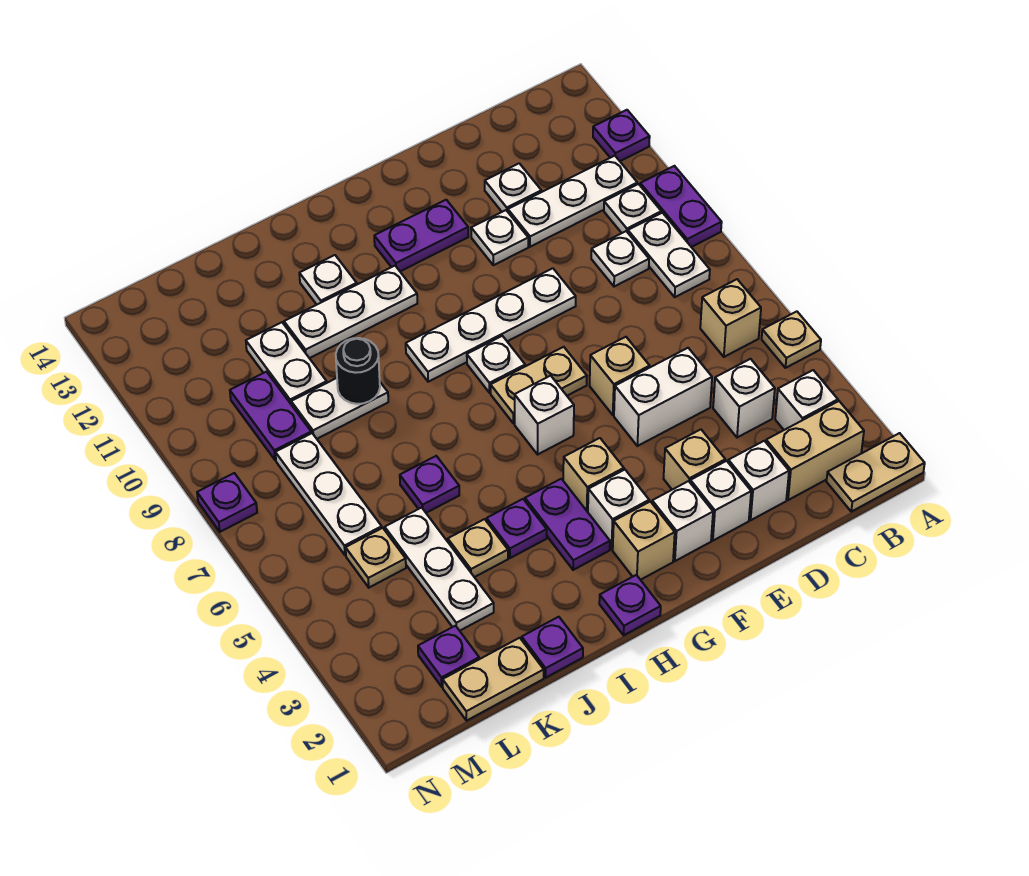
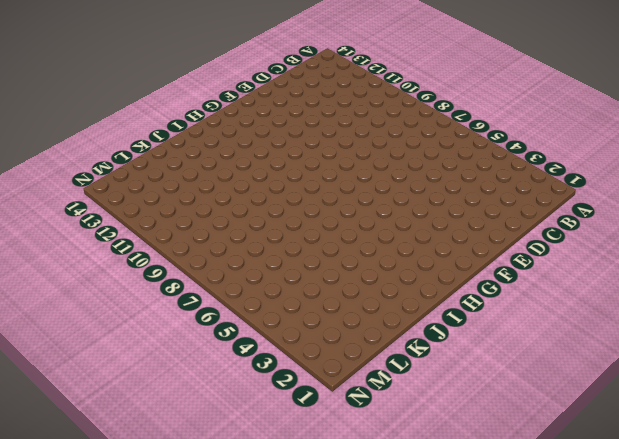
none -> tan 1x2 plate [826,433,925,512]
none -> tan 1x1 plate [762,311,821,368]
none -> purple 1x2 plate [640,166,722,247]
none -> purple 1x1 plate [593,110,650,161]

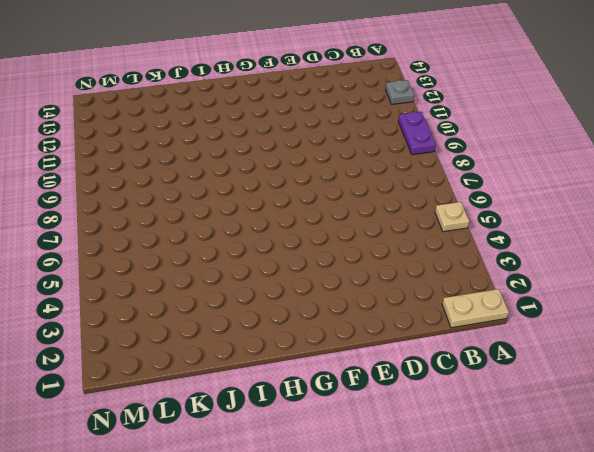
grey 1x1 plate [385,80,414,104] -> purple 1x1 plate [593,110,650,161]
none -> tan 1x2 brick [766,401,864,500]
none -> white 1x1 brick [775,370,838,430]
none -> tan 1x1 brick [700,279,761,357]
none -> white 1x2 plate [628,213,710,297]

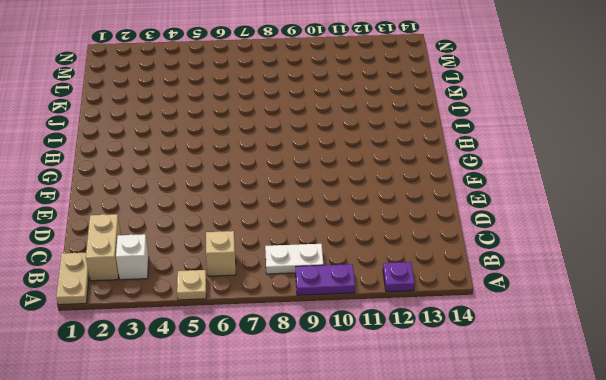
none -> white 1x1 plate [604,184,661,233]
none -> white 1x3 plate [508,156,637,247]
none -> white 1x1 brick [713,359,775,438]
none -> white 1x1 plate [591,231,649,287]

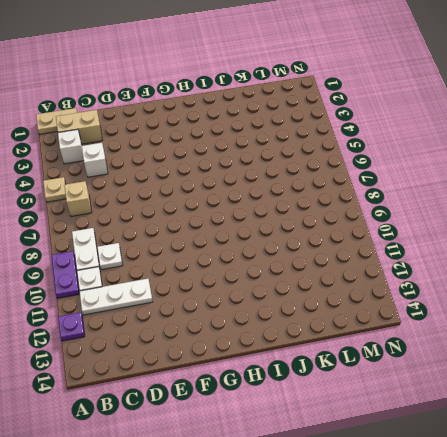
none -> white 1x1 brick [728,441,789,520]
none -> white 1x2 brick [614,348,712,446]
none -> white 1x1 plate [485,163,541,212]
none -> white 1x1 brick [690,461,751,541]

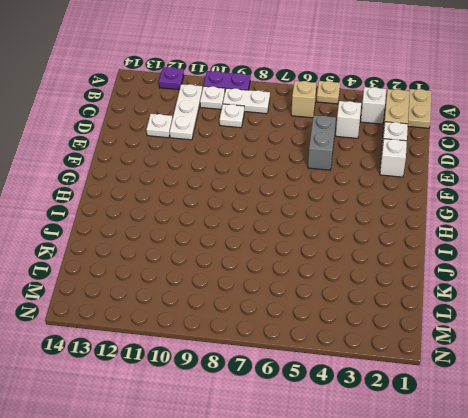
grey 1x2 brick [308,115,336,170] -> white 1x2 brick [614,348,712,446]
none -> tan 1x1 brick [664,430,725,490]
none -> tan 1x1 brick [590,337,650,415]
none -> white 1x4 plate [406,268,576,382]
none -> white 1x1 plate [471,210,528,265]

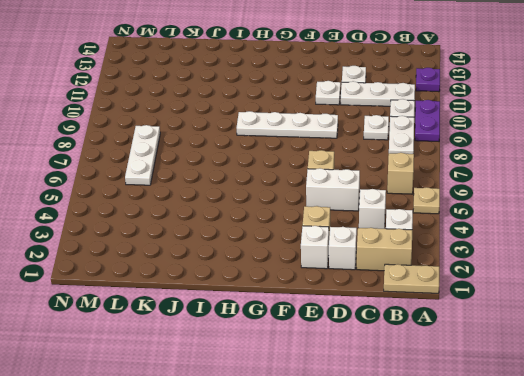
none -> white 1x1 brick [652,481,713,561]
none -> tan 1x2 plate [491,347,587,423]
none -> purple 1x2 plate [374,200,468,271]
none -> tan 1x1 brick [613,502,675,580]

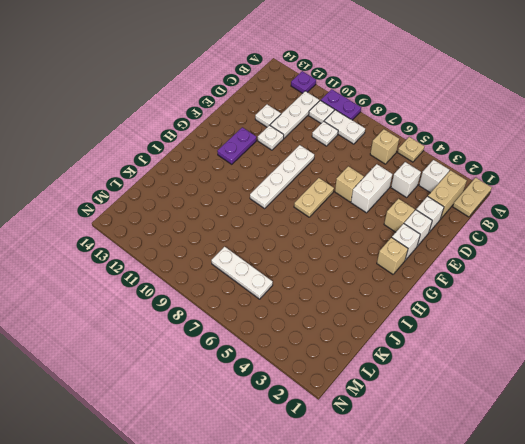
none -> white 1x1 brick [588,470,649,549]
none -> tan 1x1 brick [563,438,624,512]
none -> white 1x1 brick [515,376,574,454]
none -> white 1x1 plate [467,336,525,393]

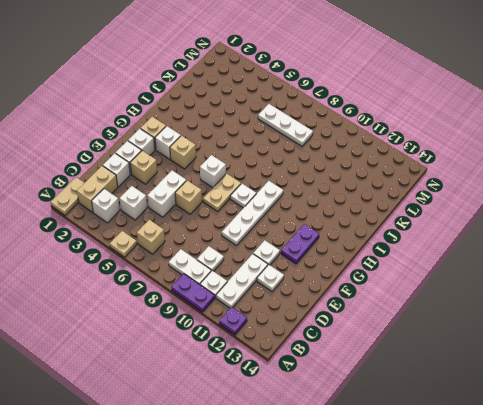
none -> purple 1x1 plate [599,575,661,635]
none -> purple 1x2 plate [525,479,610,570]
none -> white 1x3 plate [284,266,417,358]
none -> purple 1x1 plate [487,499,547,558]

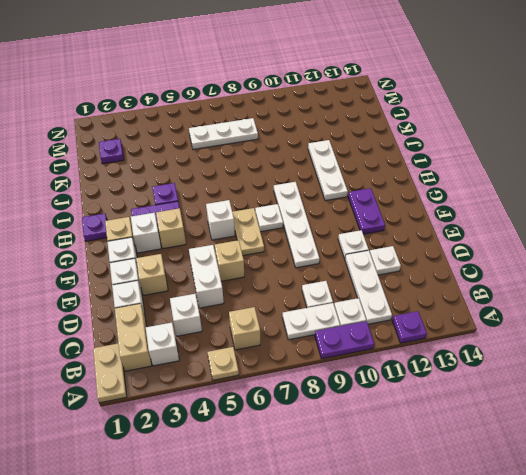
none -> white 1x1 plate [299,255,357,305]
none -> purple 1x1 plate [522,617,583,678]
none -> tan 1x1 plate [448,519,508,577]
none -> purple 1x1 plate [400,456,459,513]

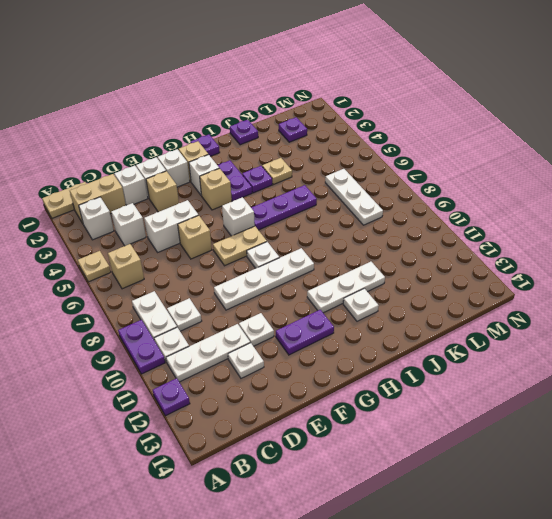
purple 1x3 plate [251,185,317,230] -> purple 1x1 plate [400,456,459,513]
none -> white 1x2 plate [291,378,388,439]
none -> tan 1x2 plate [443,638,544,721]
none -> white 1x3 plate [385,508,494,631]
none -> white 1x2 plate [246,322,327,404]

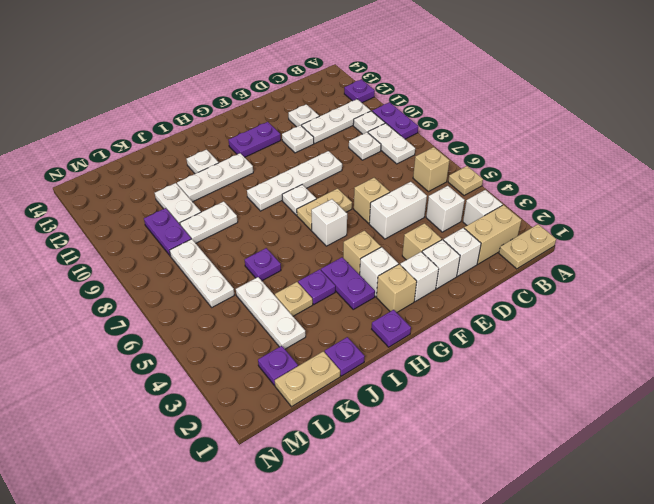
none -> tan 1x1 plate [346,528,406,588]
none -> purple 1x1 plate [197,473,257,532]
none -> black 1x1 round brick [336,338,380,404]

